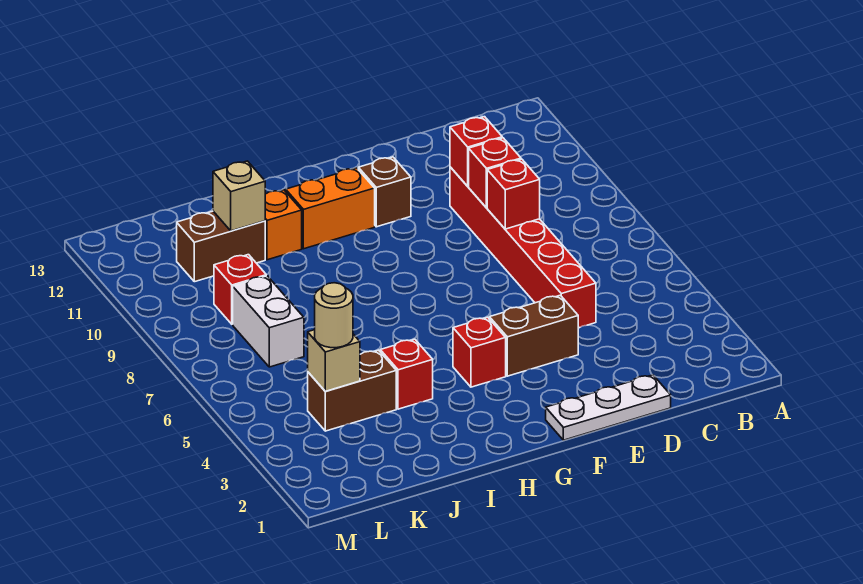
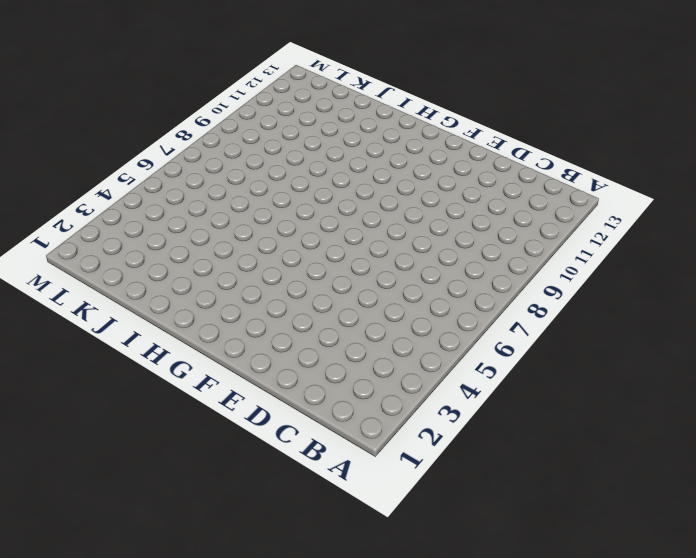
none -> white 1x3 plate [546,375,671,440]
none -> red 1x6 brick [450,167,596,328]
none -> brown 1x2 brick [489,295,578,376]

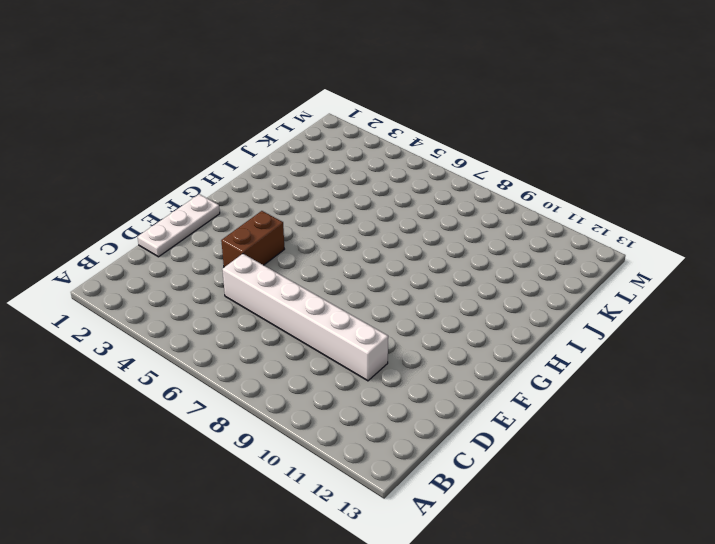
white 1x6 brick [222,254,388,381] -> red 1x6 brick [450,167,596,328]
none -> brown 1x1 brick [358,157,411,227]
none -> red 1x1 brick [453,317,506,387]
none -> orange 1x2 brick [286,168,375,249]

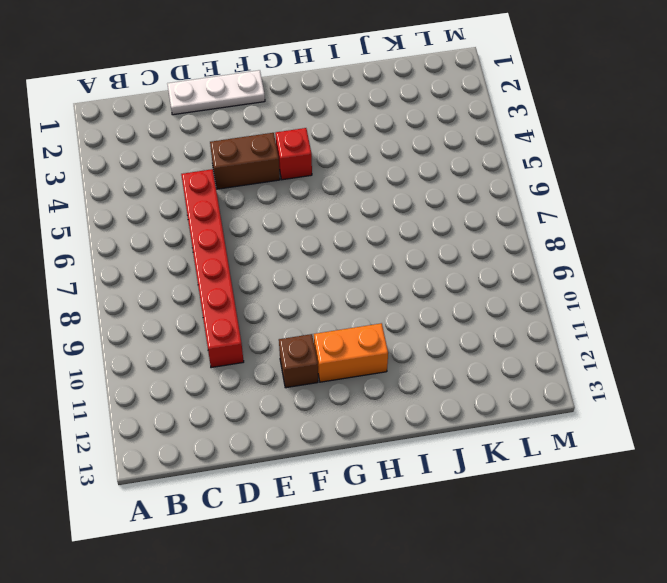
none -> red 1x1 brick [380,339,433,409]
none -> orange 1x1 brick [265,190,302,260]
none -> brown 1x2 brick [308,350,396,431]

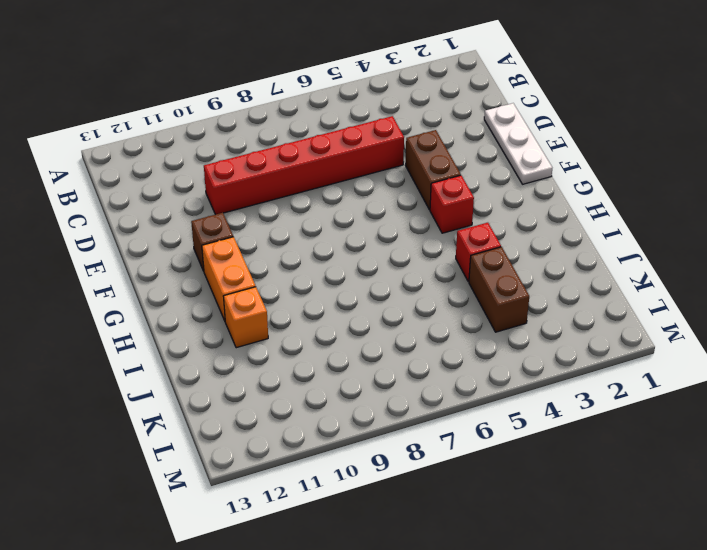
none -> brown 1x2 brick [177,211,265,282]
none -> white 1x2 brick [233,276,304,367]
none -> red 1x1 brick [214,255,266,324]

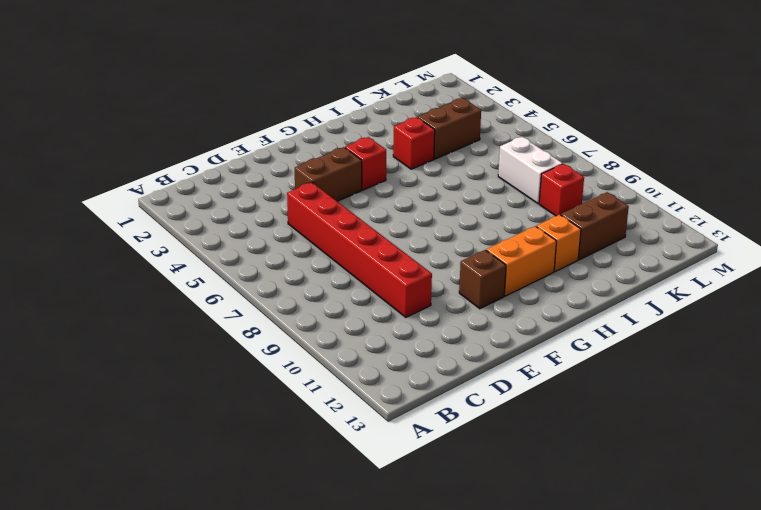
none -> white 1x3 plate [546,375,671,440]
none -> red 1x1 brick [487,159,540,229]
none -> red 1x1 brick [469,138,521,208]

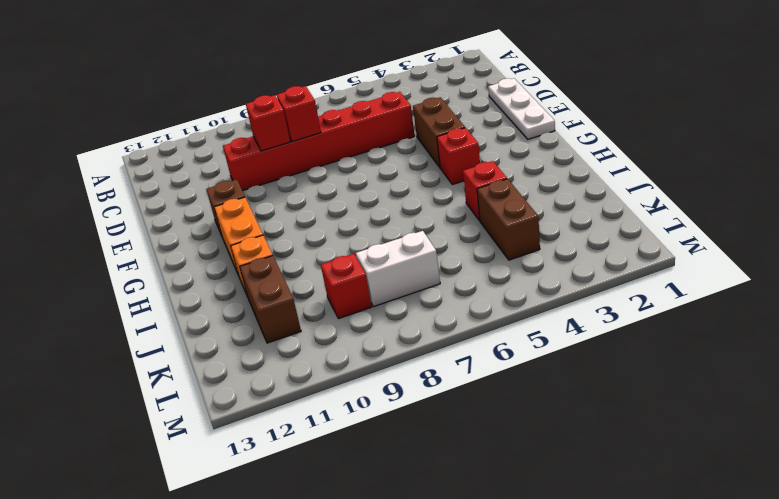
none -> red 1x1 brick [450,117,502,186]
none -> tan 1x1 brick [213,161,265,231]
none -> tan 1x1 brick [308,330,360,391]

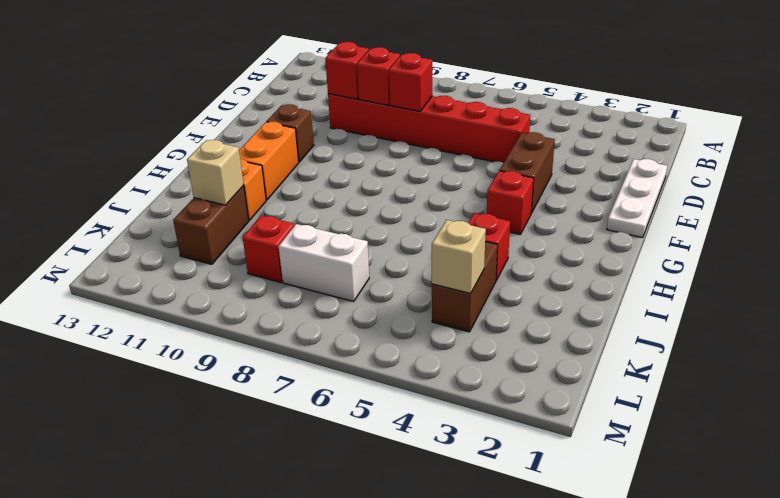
none -> tan 1x1 round brick [315,283,353,348]

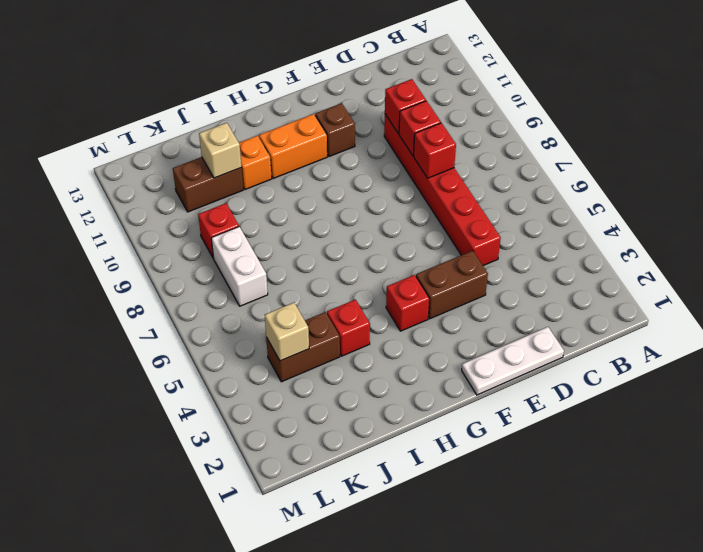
none -> tan 1x1 round brick [315,283,353,348]

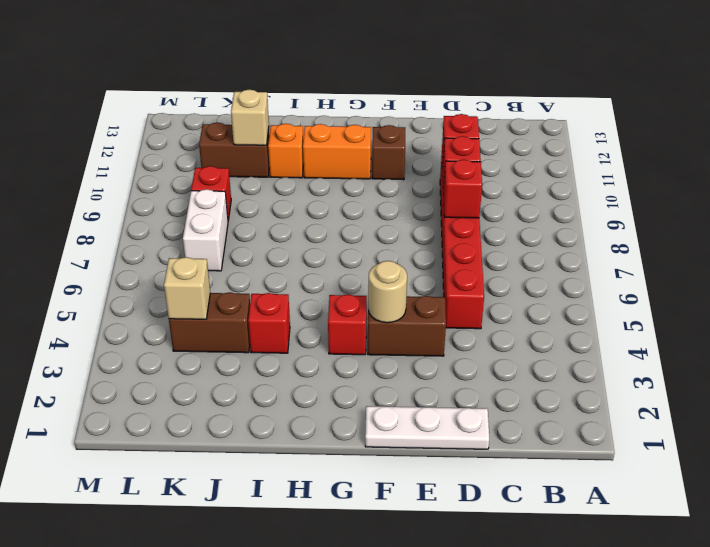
tan 1x1 round brick [368,261,407,323] -> tan 1x1 round brick moved to [315,283,353,348]

